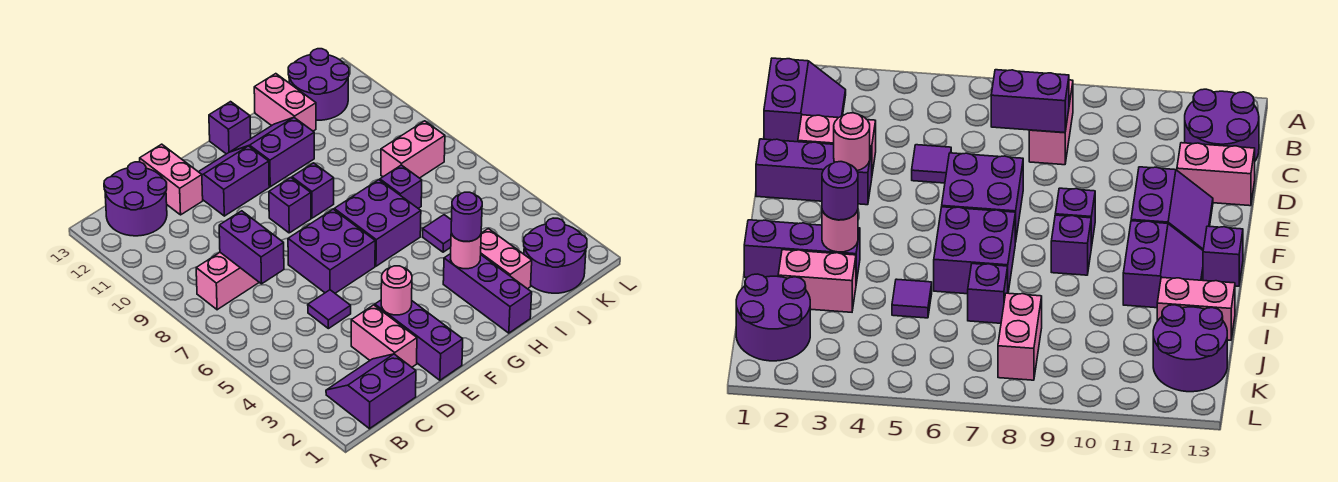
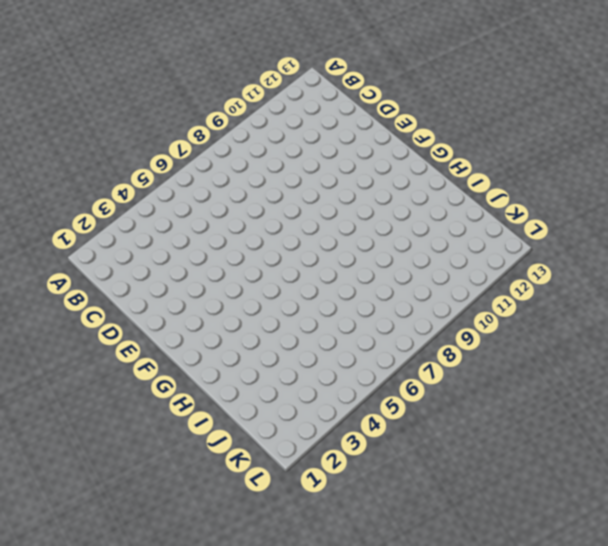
none -> purple 2x2 slope [326,354,416,429]
none -> pink 1x2 brick [196,252,259,310]
none -> purple 2x2 round brick [104,162,167,236]

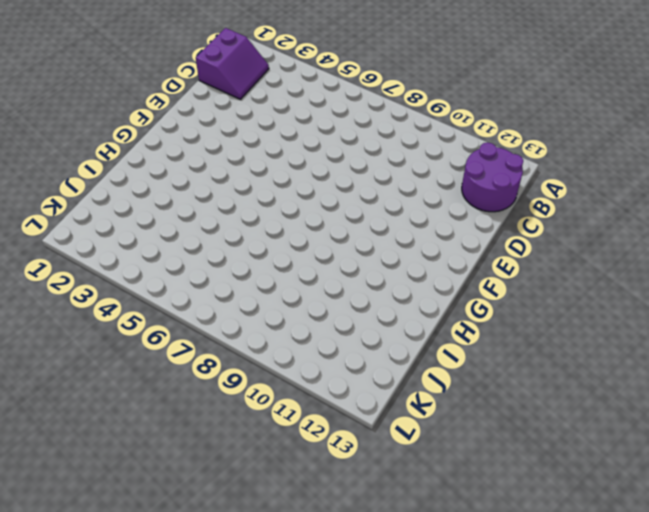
none -> pink 1x2 brick [196,252,259,310]
none -> pink 1x2 brick [351,305,417,367]
none -> purple 1x1 tile [308,290,351,329]

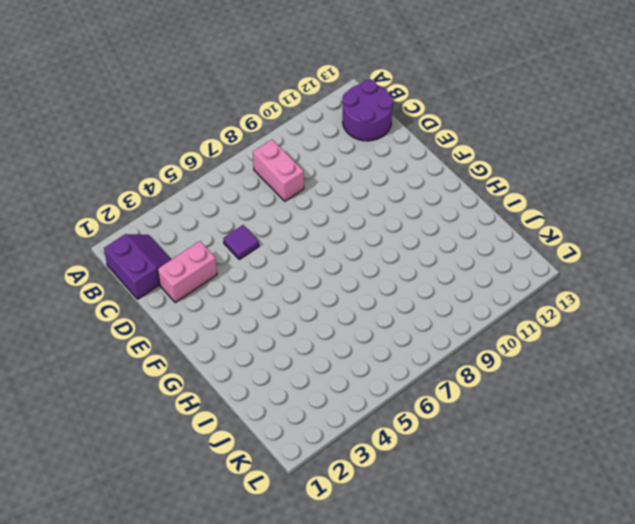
none -> pink 1x2 brick [140,144,203,215]
none -> purple 1x3 brick [375,300,463,380]
none -> purple 2x2 brick [288,209,375,293]

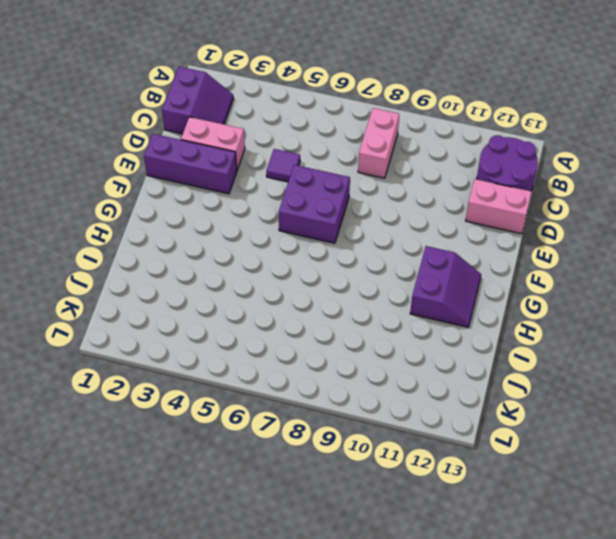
none -> purple 2x2 slope [199,146,269,216]
none -> purple 1x1 brick [269,178,311,233]
none -> purple 2x2 brick [334,180,421,266]

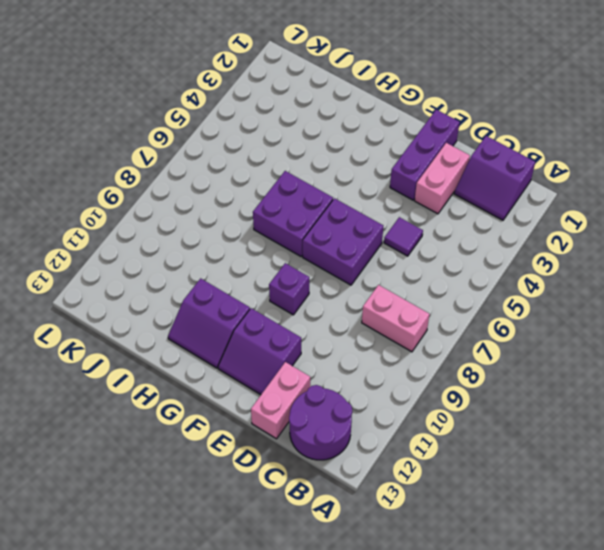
none -> purple 1x1 brick [292,163,334,218]
none -> purple 1x1 brick [209,102,251,154]
none -> purple 1x3 brick [443,254,532,333]

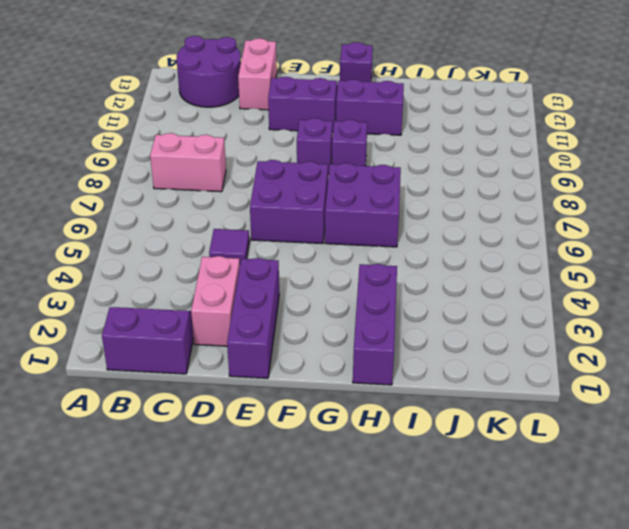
none -> pink 1x2 brick [481,229,532,289]
none -> purple 1x1 tile [423,215,452,252]
none -> purple 1x1 brick [380,165,422,209]

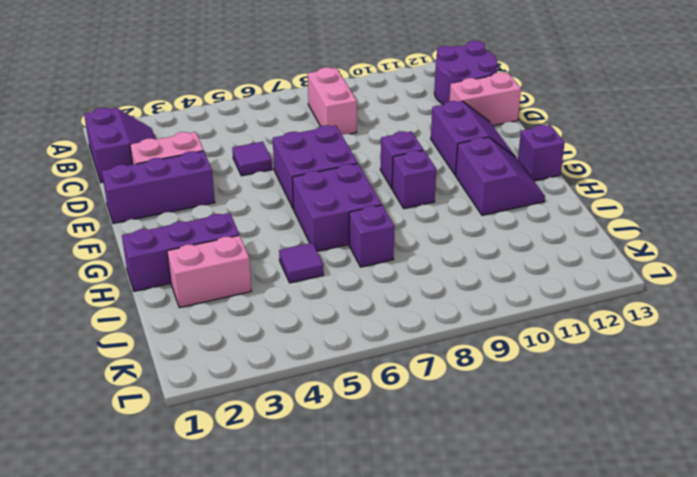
none -> pink 1x2 brick [254,74,316,131]
none -> purple 2x2 round brick [524,218,587,293]
none -> pink 1x2 brick [381,121,445,178]

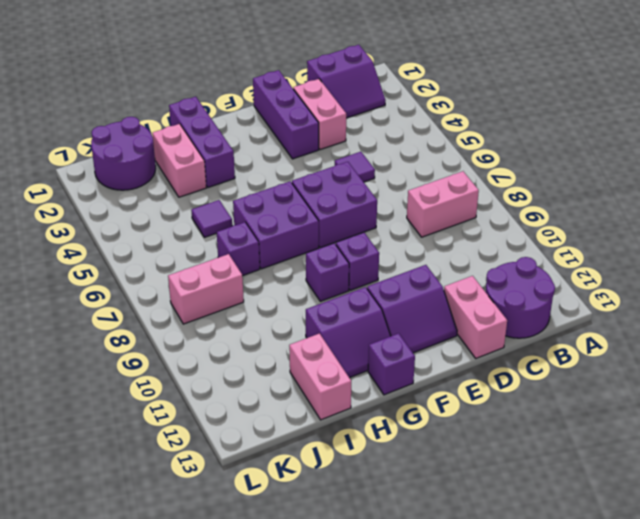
none -> purple 2x2 round brick [288,49,349,120]
none -> purple 1x2 brick [219,211,284,284]
none -> pink 1x1 round brick [381,266,412,315]

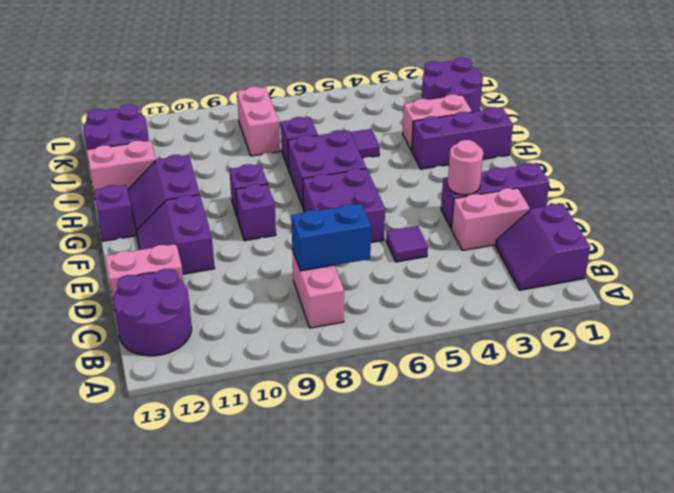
blue 1x2 brick [291,204,371,271] -> purple 1x2 brick [219,211,284,284]
none -> pink 1x1 round brick [451,233,481,269]
none -> purple 1x1 round brick [451,192,482,242]

